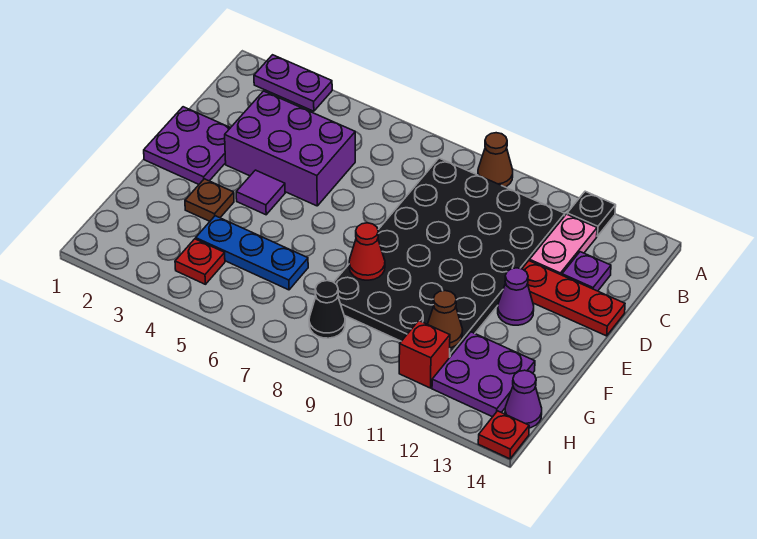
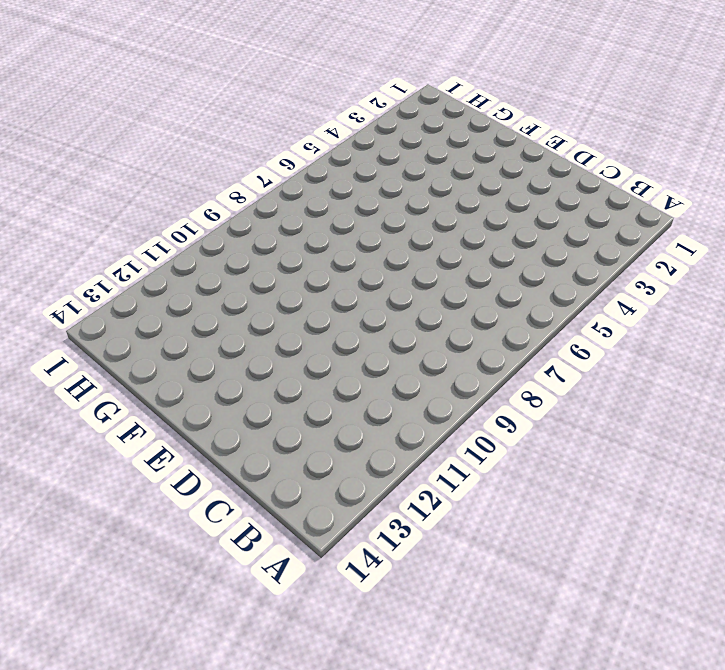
none -> purple 1x2 plate [254,55,332,111]
none -> brown 1x1 cone [478,133,513,187]
none -> black 1x1 plate [567,191,616,236]

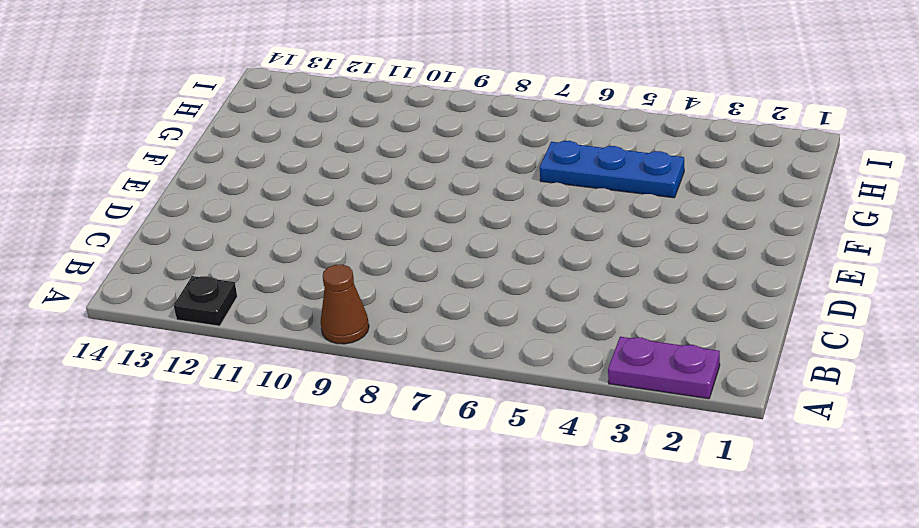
none -> black 4x6 plate [334,158,565,357]
none -> pink 1x2 plate [530,214,597,275]
none -> purple 2x3 brick [225,91,355,206]

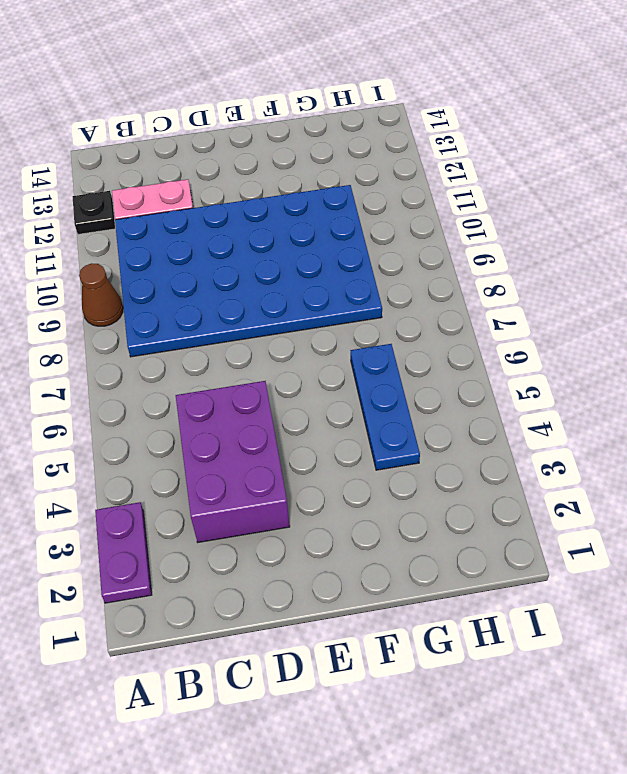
blue 4x6 plate [115,185,382,357] -> black 4x6 plate [334,158,565,357]
none -> purple 1x1 plate [562,252,611,291]
none -> purple 2x2 plate [144,107,230,184]
none -> red 1x3 plate [522,261,625,336]

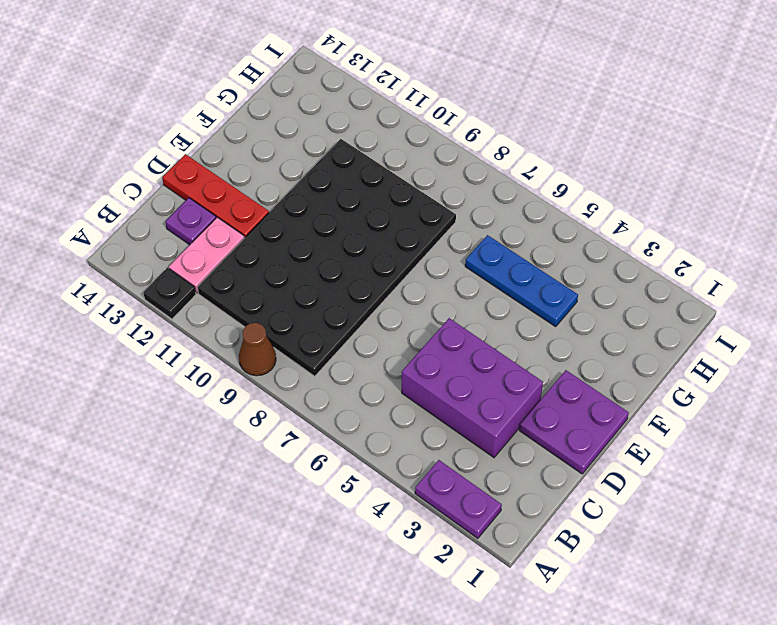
none -> purple 1x1 tile [236,170,285,215]
none -> purple 1x1 cone [498,268,534,325]
none -> brown 1x1 plate [185,179,234,221]

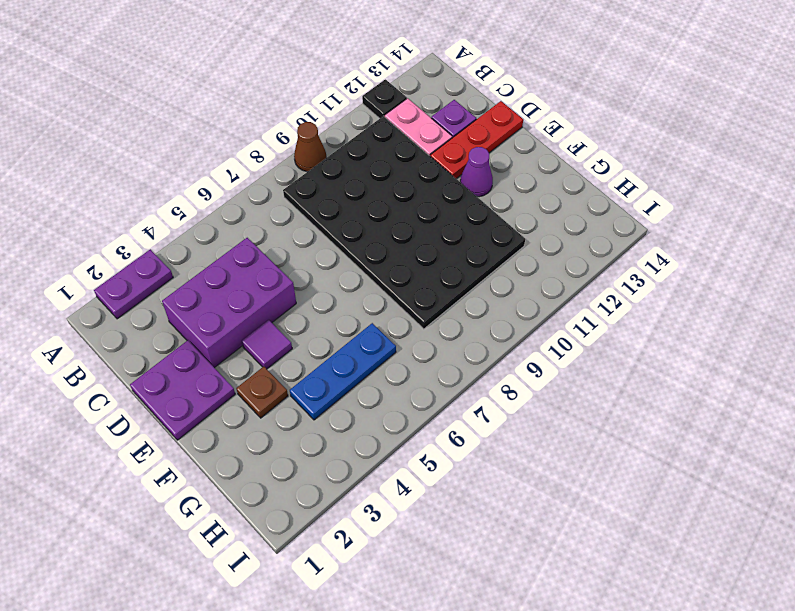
none -> purple 2x2 plate [432,332,535,417]
none -> red 1x1 plate [175,239,225,284]
none -> black 1x1 cone [309,281,345,338]

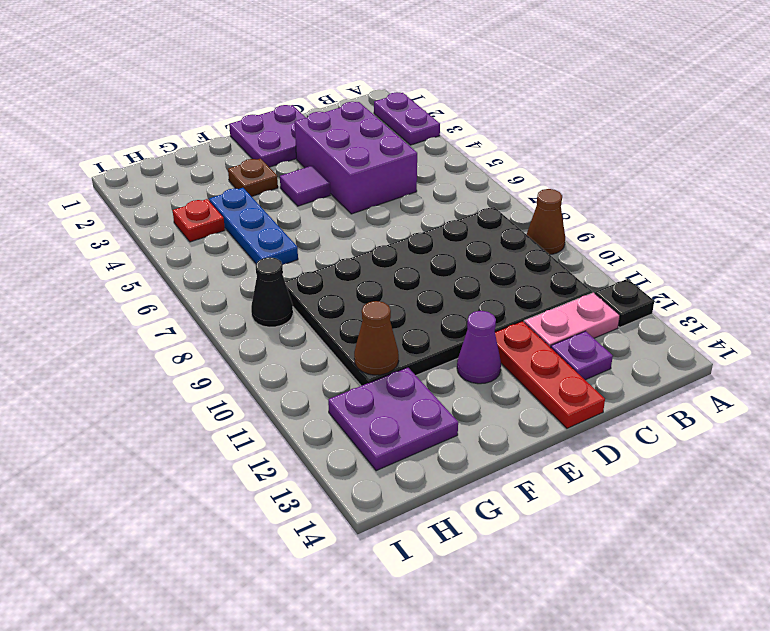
none -> red 1x1 brick [399,321,450,388]
none -> purple 1x1 cone [505,370,542,428]
none -> red 1x1 plate [478,411,529,459]

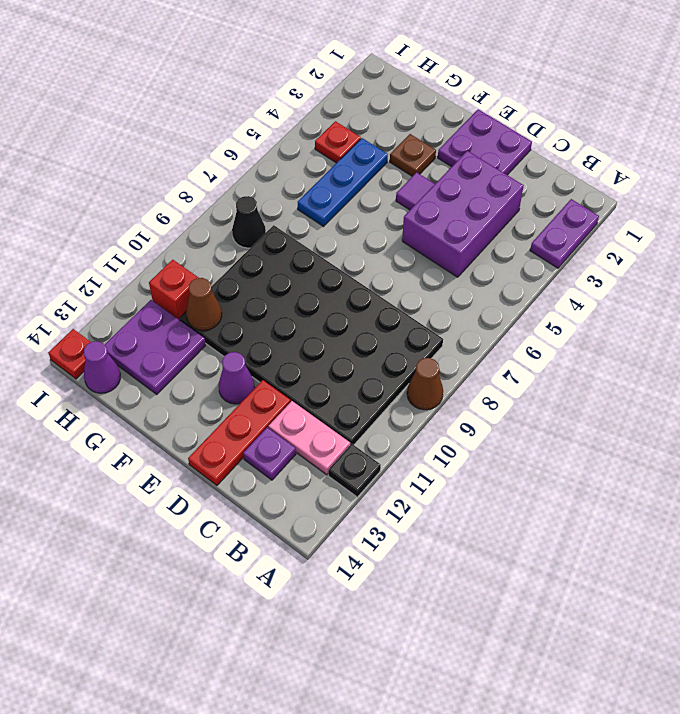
none -> red 1x1 cone [349,223,385,280]

